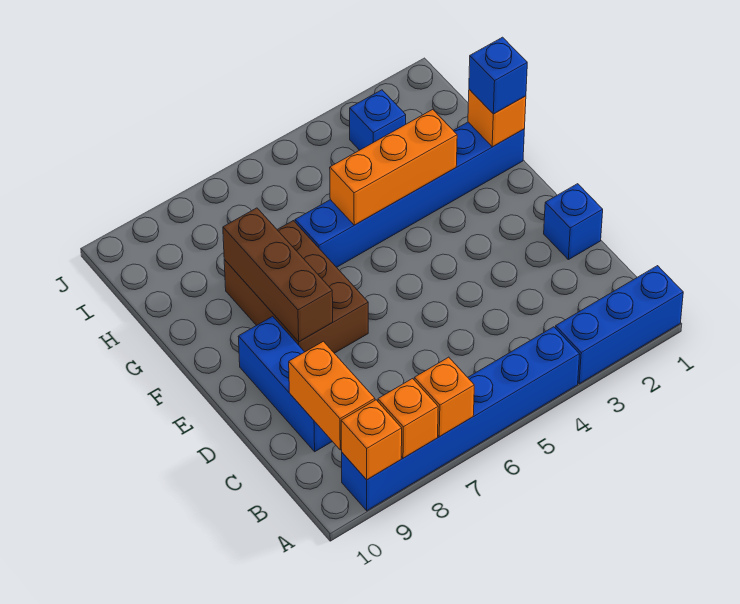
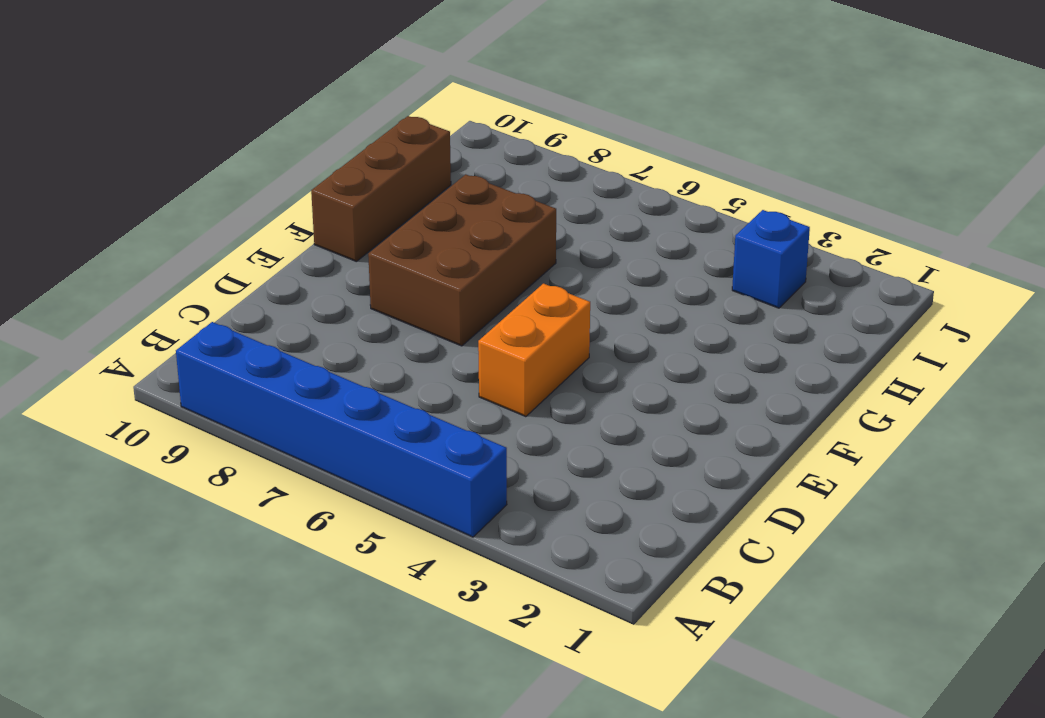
orange 1x2 brick [478,284,590,417] -> orange 1x2 brick moved to [289,341,375,450]
brown 1x3 brick [311,116,451,262] -> brown 1x3 brick moved to [223,208,333,342]
none -> blue 1x3 brick [556,266,683,384]
none -> blue 1x3 brick [238,316,332,452]
none -> blue 1x1 brick [544,184,603,260]

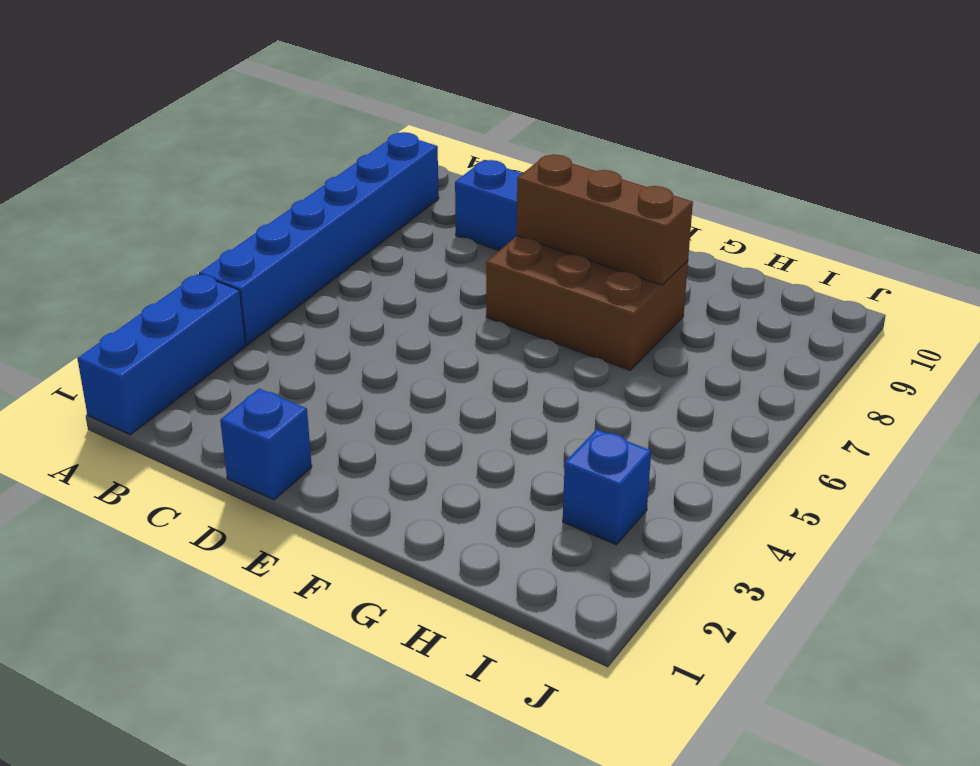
none -> blue 1x6 brick [295,122,524,267]
none -> orange 1x1 brick [414,357,474,437]
none -> orange 1x1 brick [378,379,438,458]

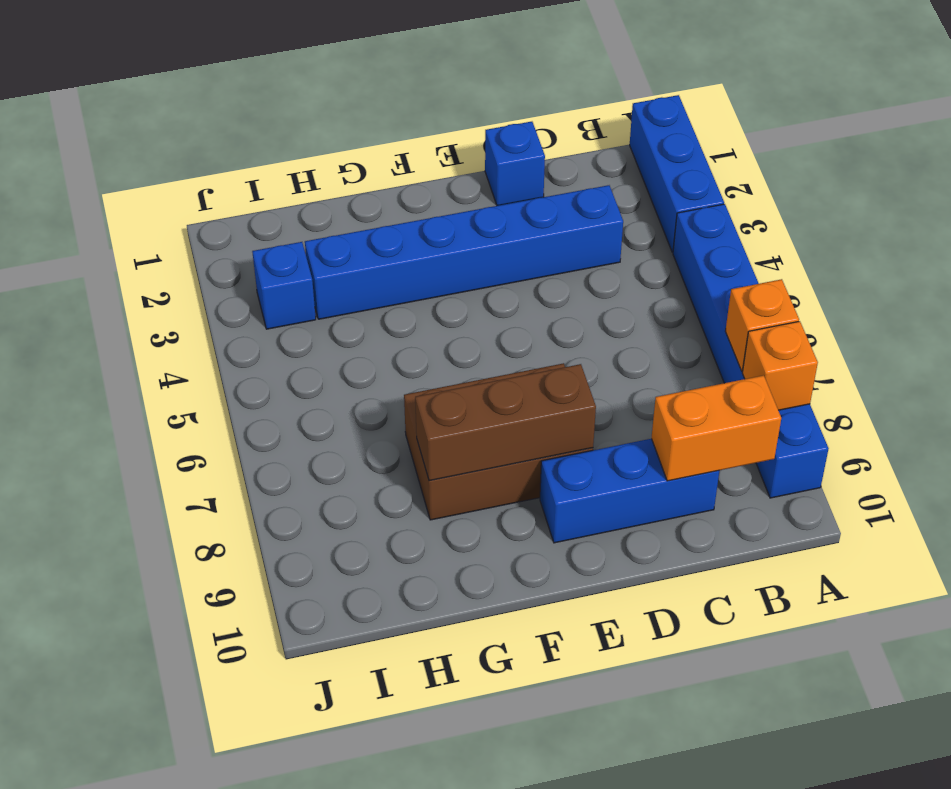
blue 1x6 brick [305,185,623,319] -> blue 1x6 brick turned to [295,122,524,267]
none -> orange 1x1 brick [341,400,402,480]
none -> orange 1x1 brick [468,89,526,147]
none -> orange 1x3 brick [330,109,457,225]

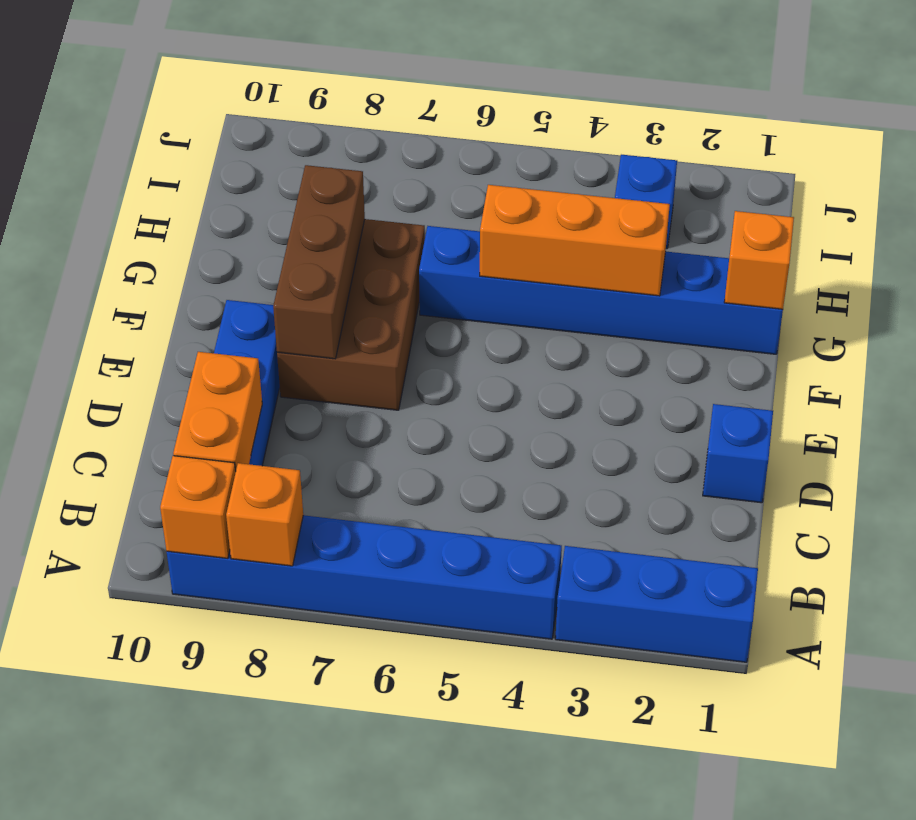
none -> orange 1x1 brick [414,357,474,437]
none -> blue 1x1 brick [469,37,527,114]

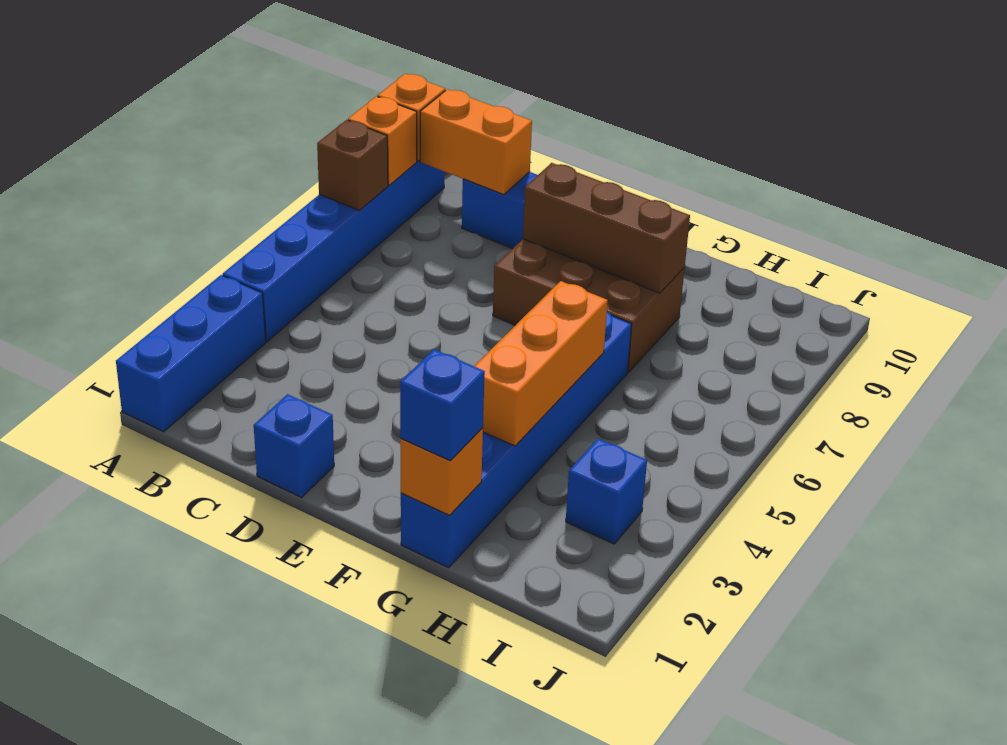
brown 1x1 brick [317,120,388,211] -> orange 1x1 brick [414,357,474,437]

